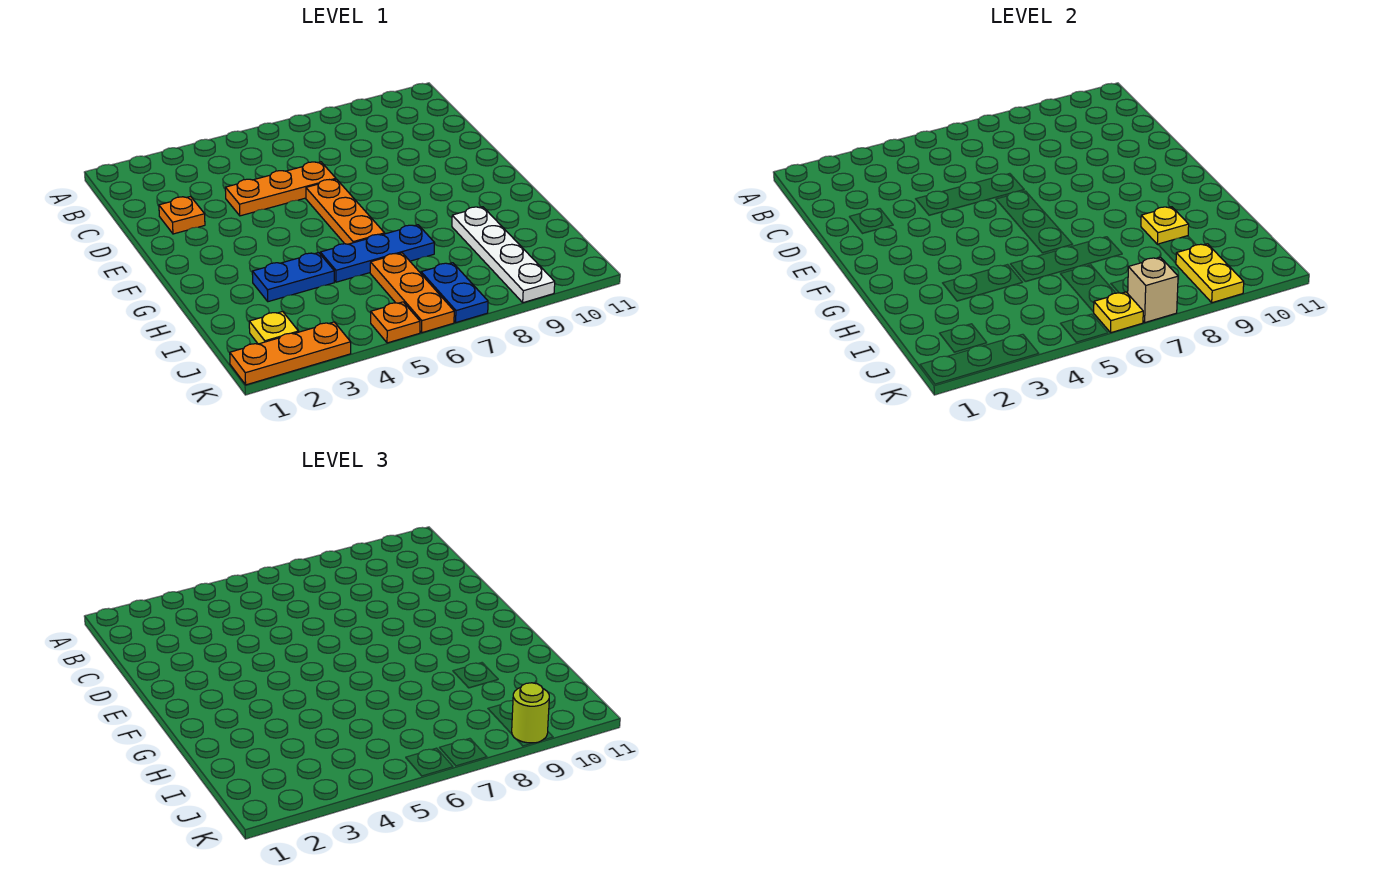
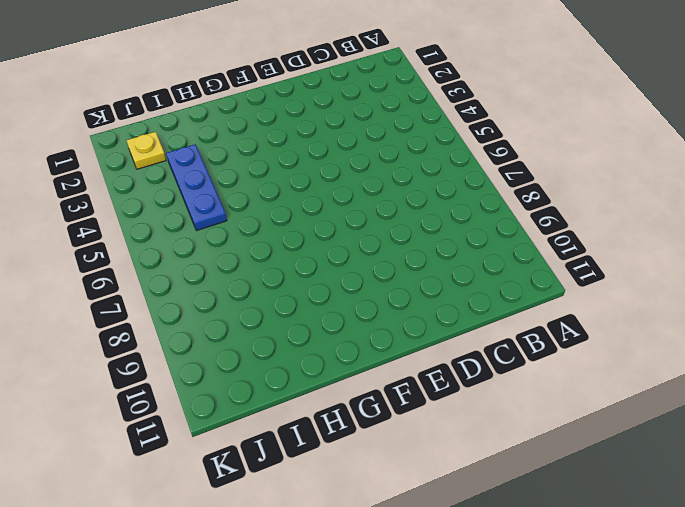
blue 1x3 plate [166,144,227,231] -> blue 1x3 plate moved to [320,225,435,282]
none -> orange 1x1 plate [159,197,205,234]
none -> orange 1x3 plate [225,162,336,216]
none -> orange 1x3 plate [306,179,385,244]

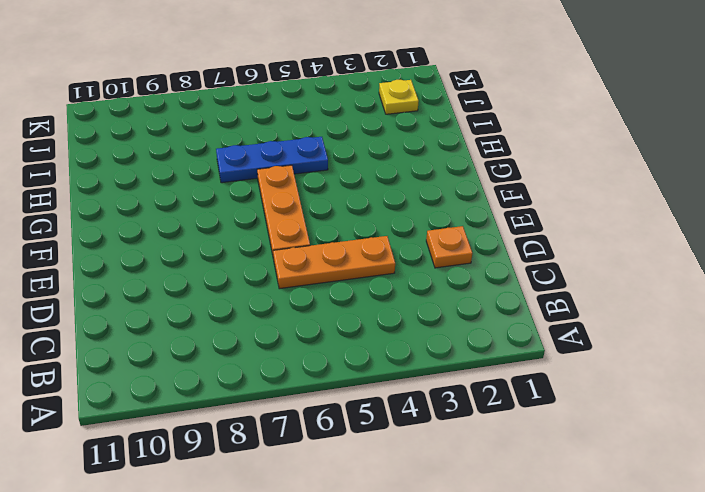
none -> blue 1x2 plate [252,253,334,302]
none -> white 1x4 plate [452,207,555,303]
none -> orange 1x3 plate [370,253,454,333]

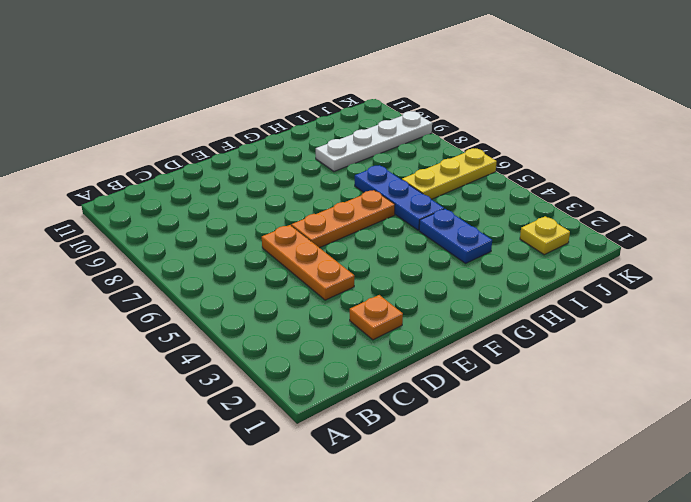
yellow 1x3 plate [402,148,497,199] -> orange 1x3 plate [370,253,454,333]
none -> blue 1x2 plate [421,263,488,322]
none -> orange 1x3 plate [230,322,351,385]
none -> orange 1x1 plate [371,302,420,343]

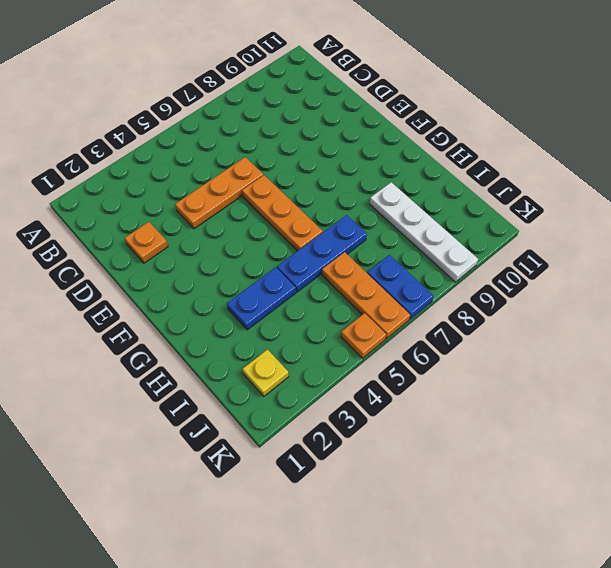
none -> orange 1x3 plate [230,322,351,385]
none -> yellow 1x1 plate [1141,207,1189,244]
none -> yellow 1x2 plate [1176,244,1244,303]

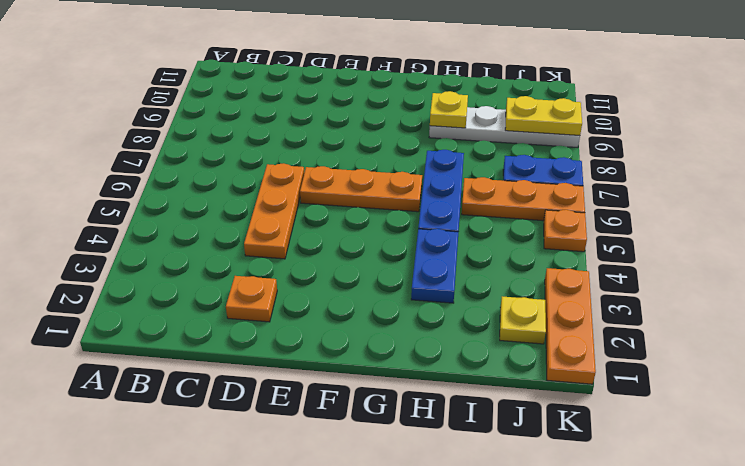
none -> yellow 1x1 plate [1094,292,1143,333]
none -> tan 1x1 brick [1128,257,1178,322]
none -> lime 1x1 round brick [512,683,549,743]

